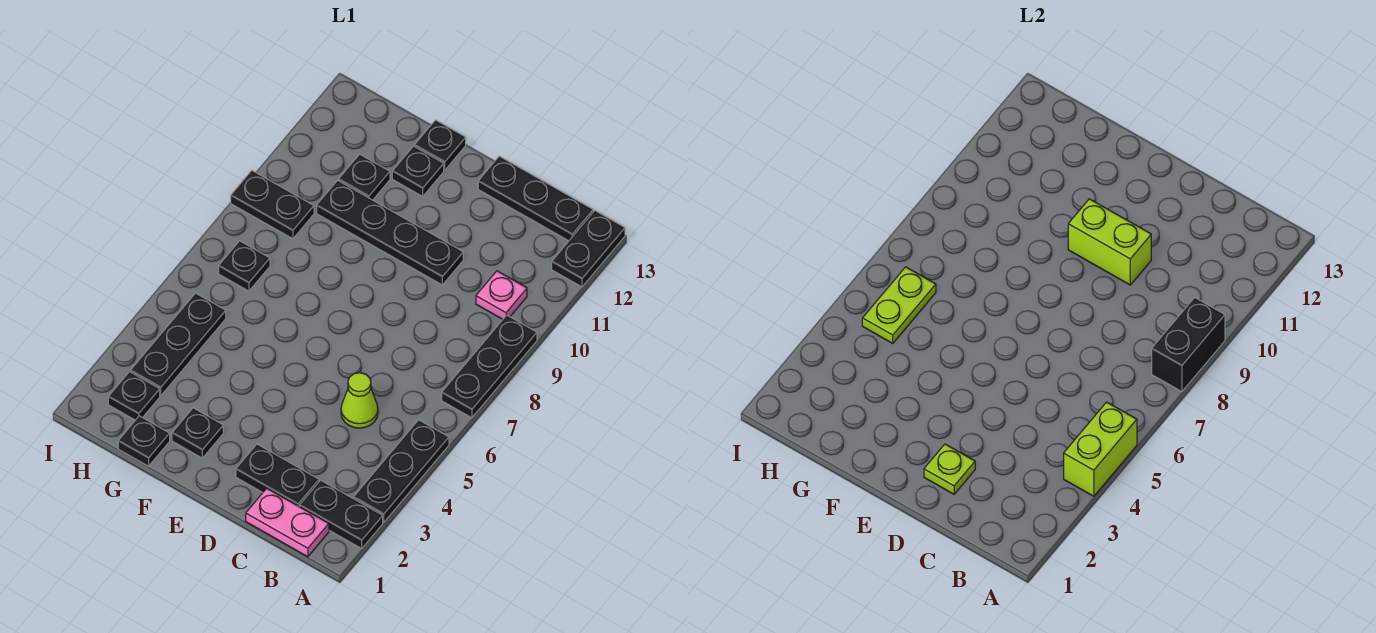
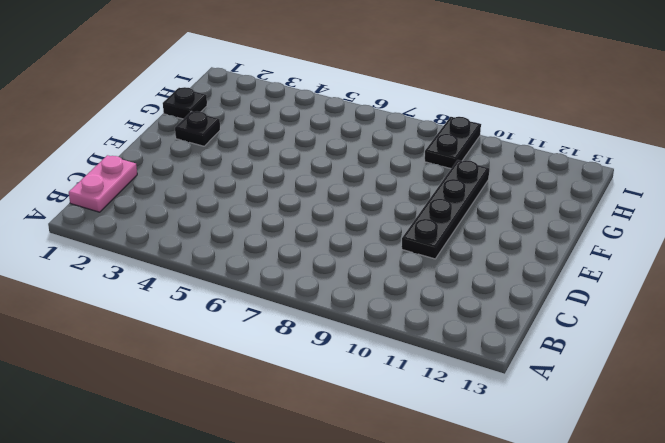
none -> black 1x2 plate [300,480,383,549]
none -> black 1x3 plate [353,420,449,522]
none -> black 1x3 plate [442,315,537,418]

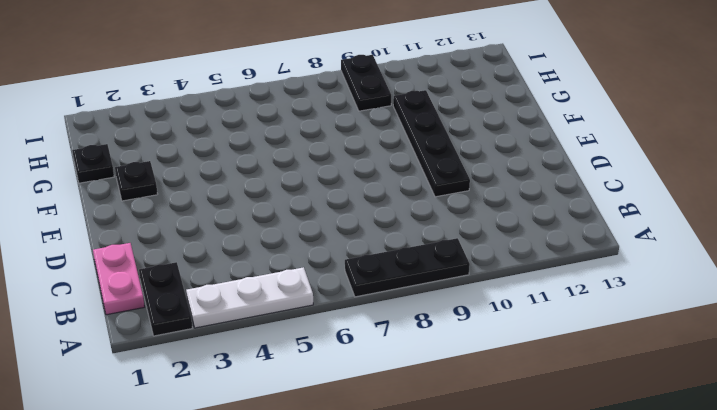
white 1x3 plate [186,267,313,328] -> black 1x3 plate [353,420,449,522]
none -> black 1x2 plate [552,211,625,287]
none -> pink 1x1 plate [476,271,527,319]
none -> black 1x3 plate [478,156,593,241]

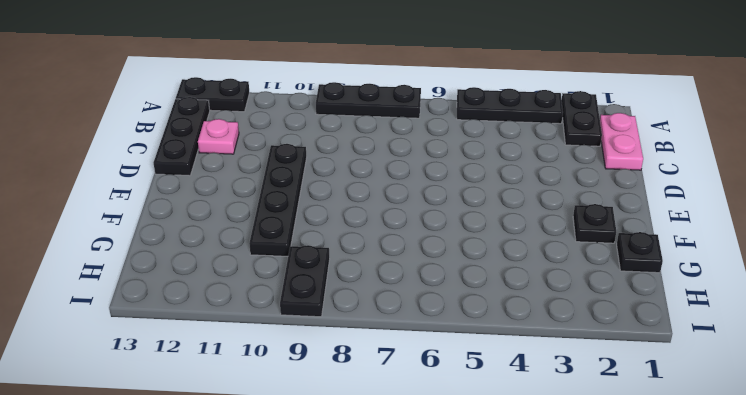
pink 1x1 plate [198,119,239,154] -> pink 1x1 plate moved to [476,271,527,319]
none -> black 1x2 plate [236,444,319,507]
none -> lime 1x1 cone [341,373,378,428]
none -> black 1x1 plate [392,146,444,196]

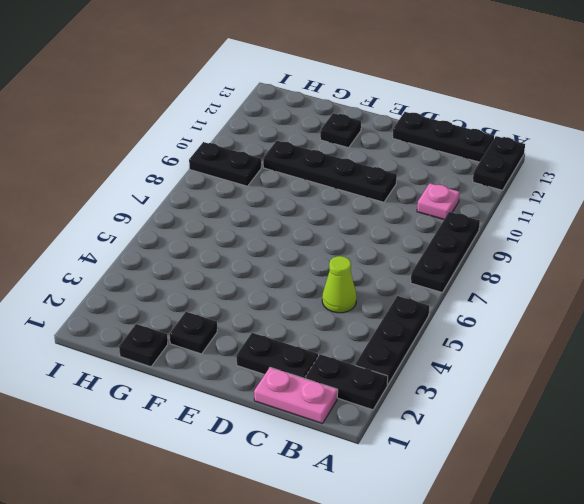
none -> black 1x1 plate [414,120,466,170]
none -> black 1x1 plate [339,154,390,200]
none -> black 1x1 plate [108,372,160,420]

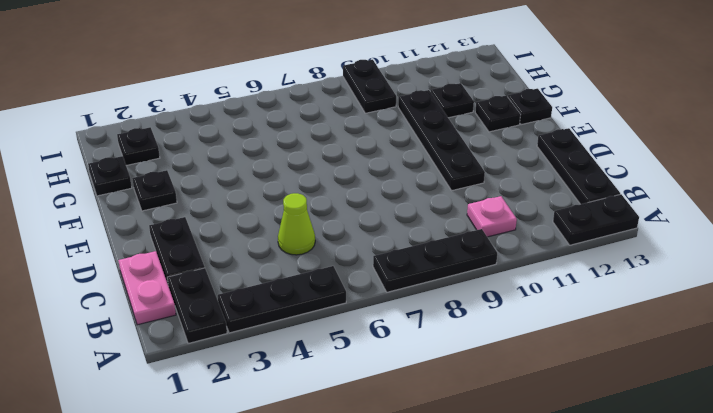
none -> black 1x3 plate [130,293,226,396]
none -> black 1x1 plate [219,241,270,291]
none -> lime 1x2 brick [1064,402,1137,496]

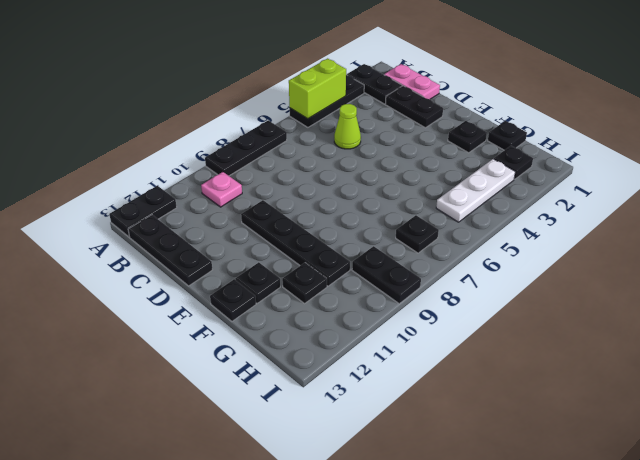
white 1x3 plate [436,159,515,222] -> black 1x3 plate [130,293,226,396]
none -> black 1x2 brick [1152,298,1225,392]
none -> lime 1x1 plate [924,444,975,494]
none -> lime 1x2 brick [1068,199,1151,285]

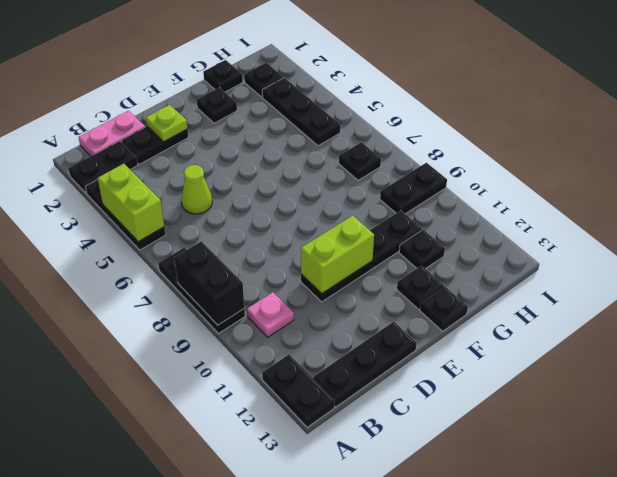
none -> lime 1x2 plate [862,267,936,343]

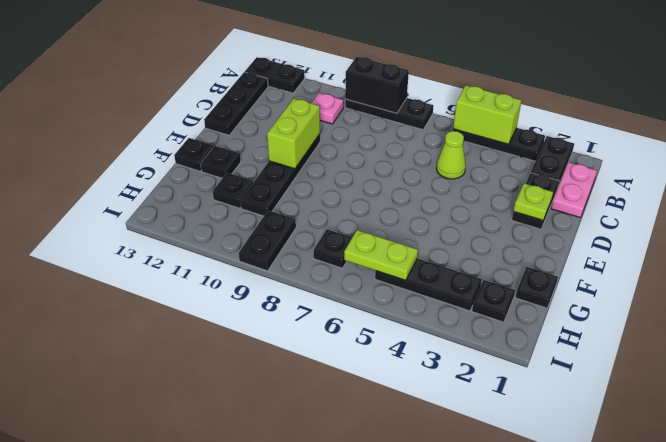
none -> black 1x1 plate [172,408,223,458]

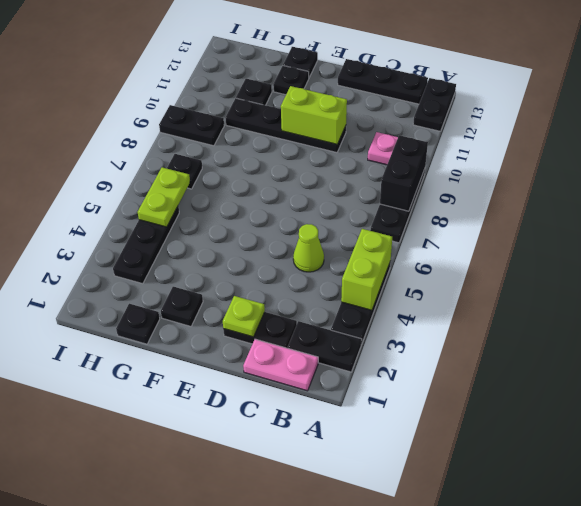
none -> black 1x1 plate [108,372,160,420]

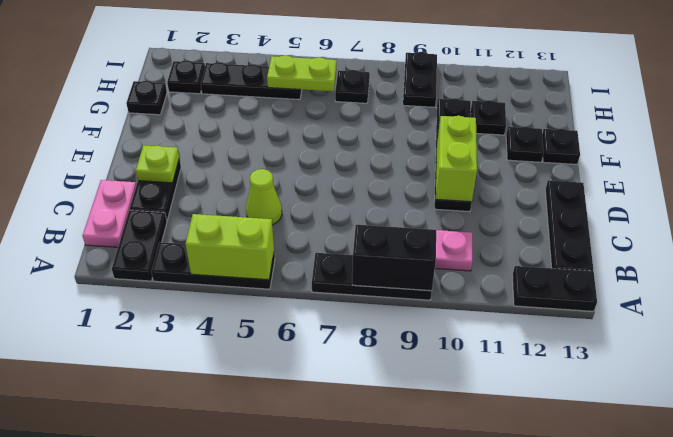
none -> black 1x1 plate [172,408,223,458]

